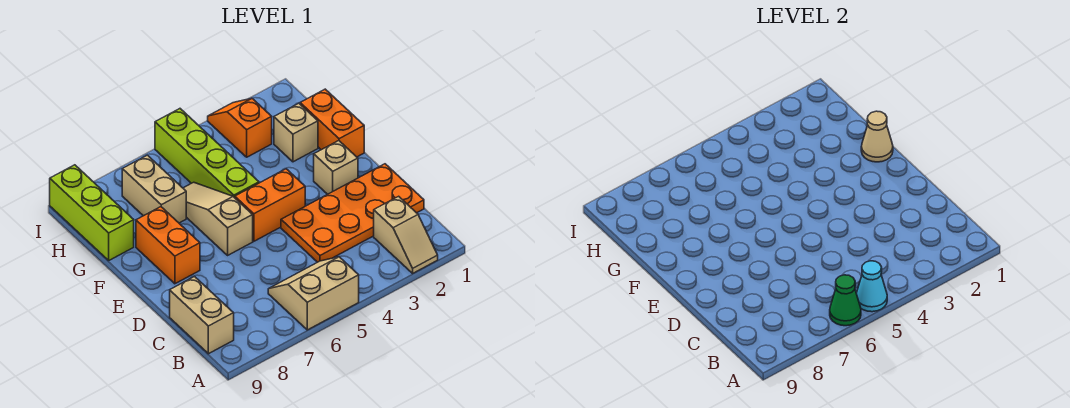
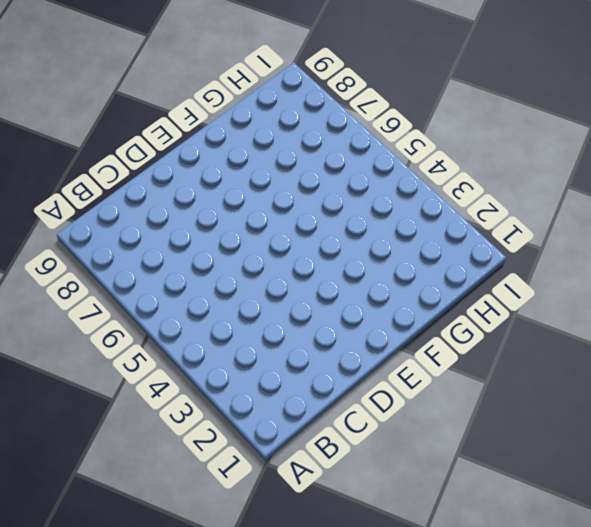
none -> tan 1x2 slope [374,196,438,273]
none -> tan 2x2 slope [268,257,359,330]
none -> tan 1x2 brick [170,277,234,354]

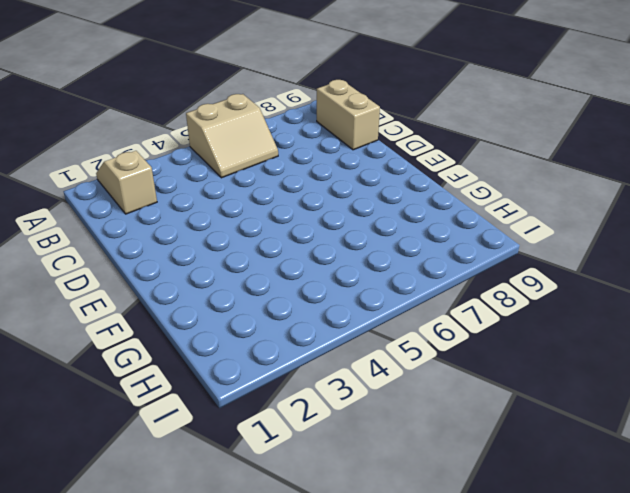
none -> orange 2x4 plate [281,164,424,262]
none -> tan 1x1 brick [314,141,358,194]
none -> orange 1x2 brick [235,169,305,241]

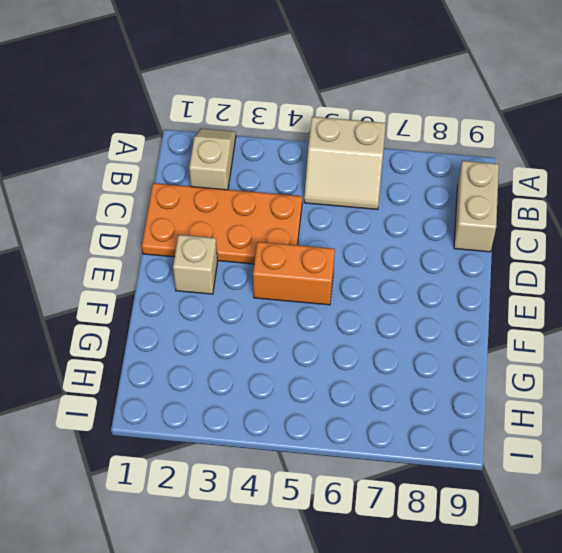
none -> tan 1x3 slope [183,182,253,255]
none -> orange 1x2 brick [136,207,200,284]
none -> orange 1x2 brick [300,89,364,157]

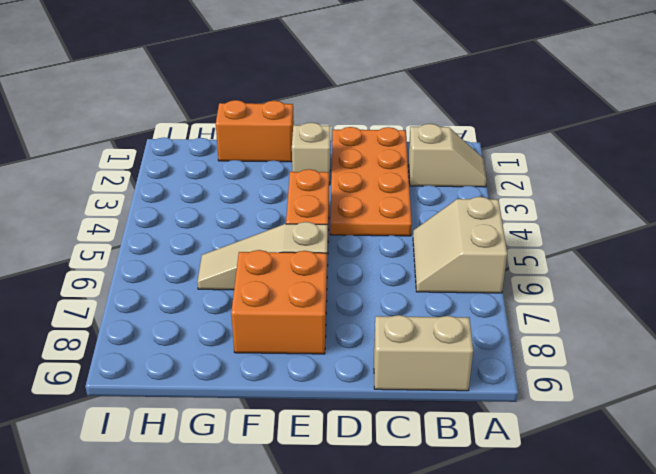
orange 2x2 brick [231,250,327,354] -> orange 1x2 brick [136,207,200,284]
none -> lime 1x4 brick [155,109,259,198]
none -> tan 1x1 brick [274,103,318,162]
none -> tan 1x2 brick [122,155,186,223]

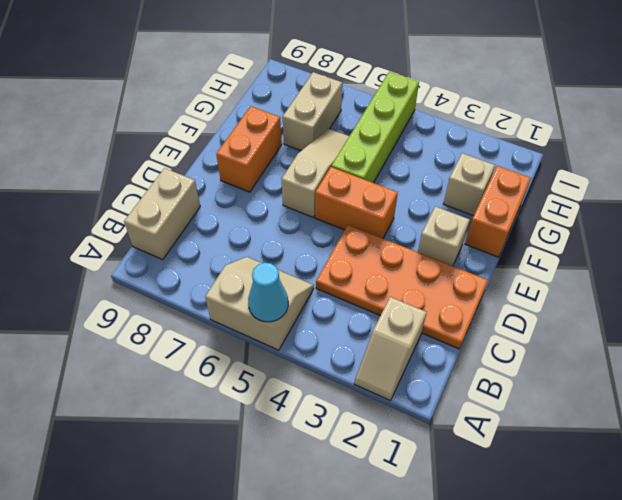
none -> lime 1x3 brick [50,165,134,260]
none -> orange 1x2 slope [208,98,272,157]
none -> green 1x1 cone [830,275,861,326]

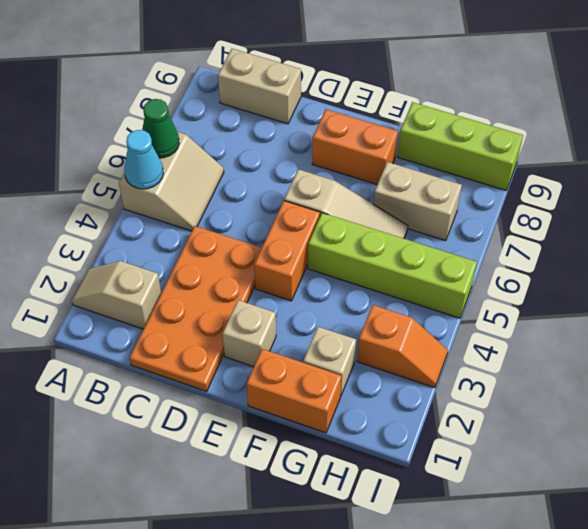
none -> tan 1x1 cone [861,111,893,162]

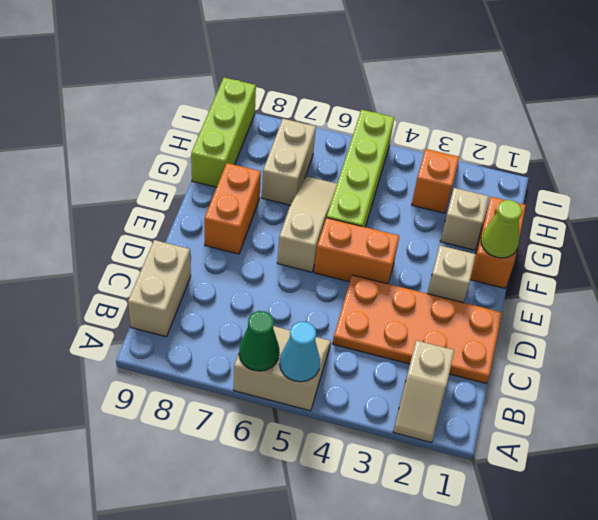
lime 1x1 cone [481,200,522,258] -> tan 1x1 cone [861,111,893,162]

